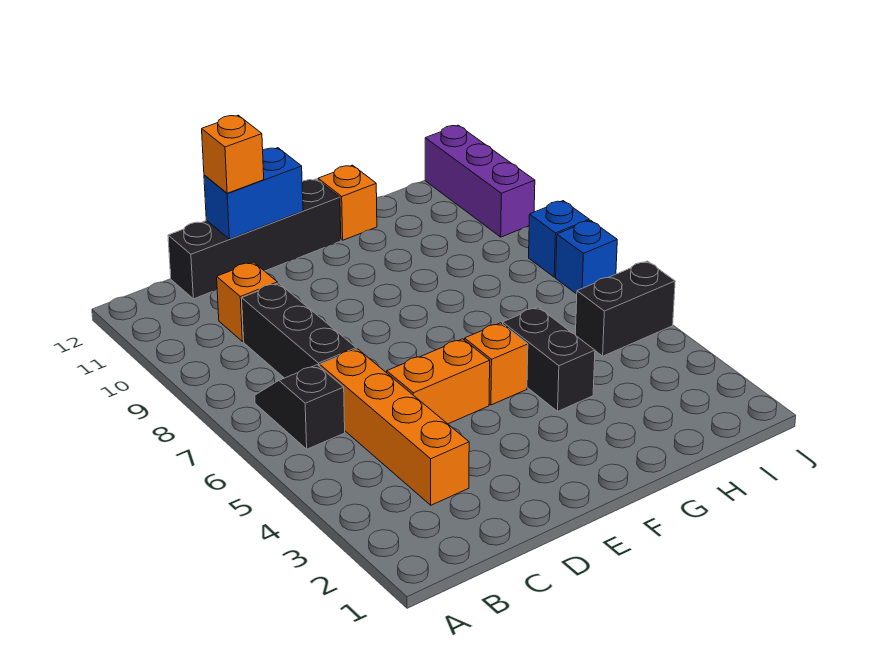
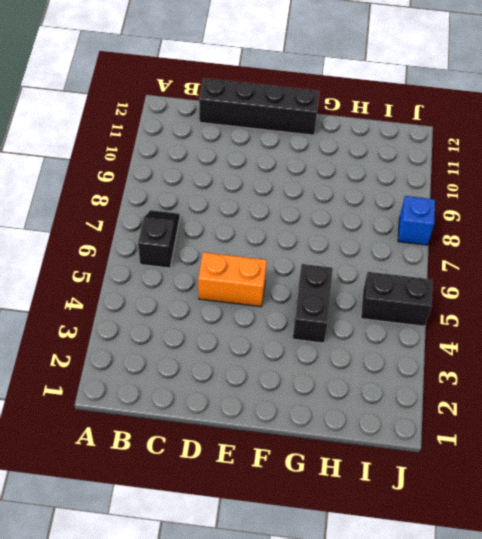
none -> orange 1x4 brick [320,349,469,505]
none -> black 1x3 brick [242,283,356,378]
none -> orange 1x1 brick [217,262,277,342]

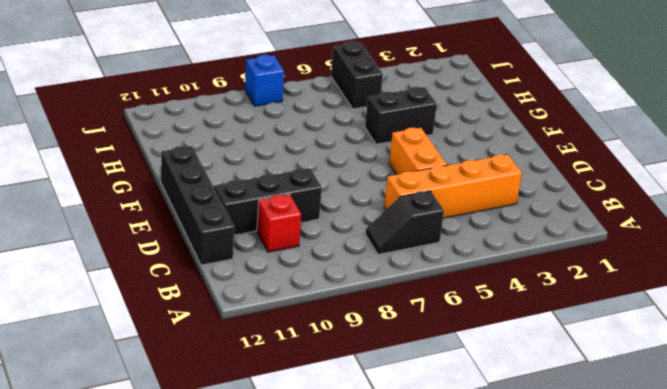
red 1x1 brick [257,194,301,252] -> orange 1x1 brick [217,262,277,342]
black 1x3 brick [214,168,322,235] -> black 1x3 brick moved to [242,283,356,378]
none -> orange 1x1 brick [465,323,528,405]
none -> orange 1x1 brick [318,165,377,240]
none -> blue 1x1 brick [556,220,617,294]

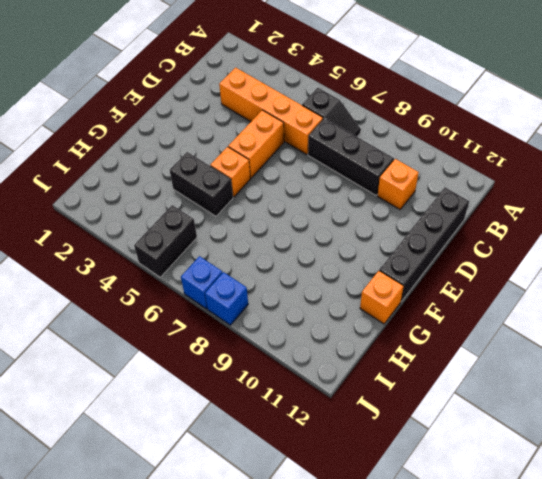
none -> purple 1x3 brick [425,125,535,237]
none -> blue 1x2 brick [204,148,303,239]
none -> orange 1x1 brick [202,115,264,193]

